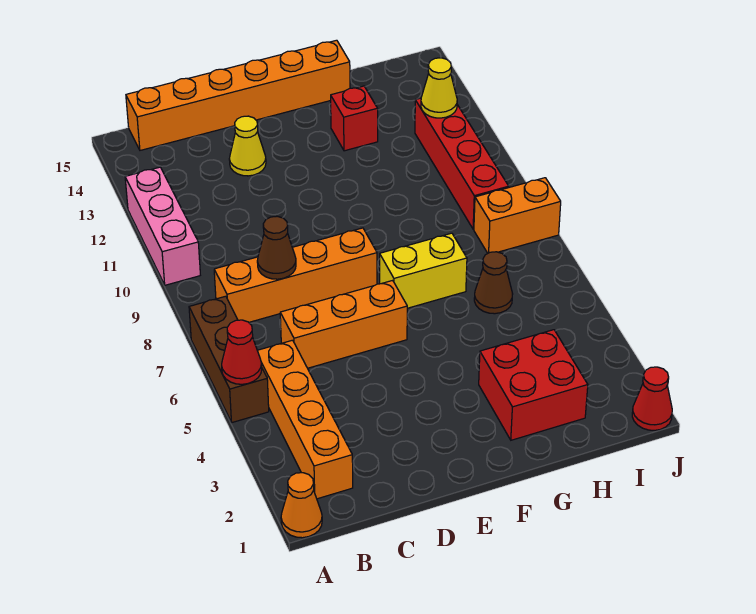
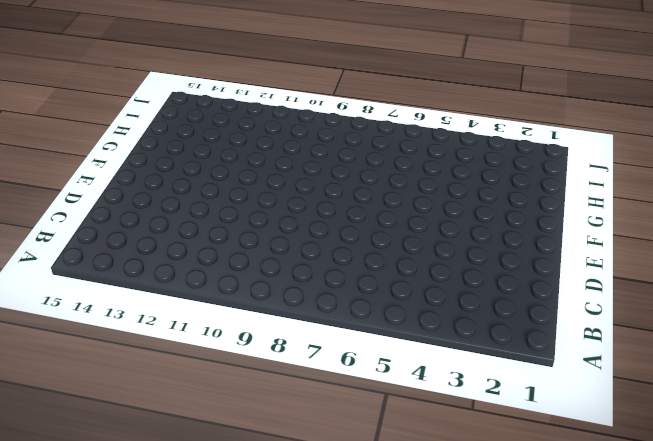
none -> orange 1x1 cone [281,473,322,538]
none -> brown 1x3 brick [189,296,269,422]
none -> pink 1x3 brick [125,167,200,285]

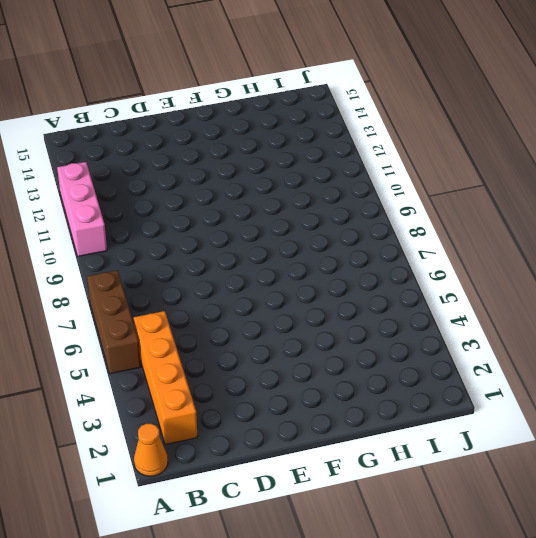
none -> orange 1x4 brick [214,228,377,322]
none -> orange 1x6 brick [126,40,350,150]
none -> orange 1x3 brick [280,280,407,368]

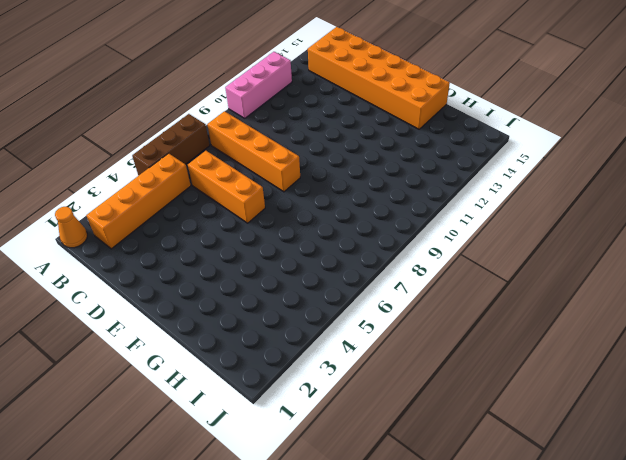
orange 2x6 brick [308,27,450,129] -> orange 1x6 brick [126,40,350,150]
none -> yellow 1x1 cone [229,116,266,176]
none -> yellow 1x2 brick [380,233,467,308]
none -> red 2x2 brick [479,330,588,440]

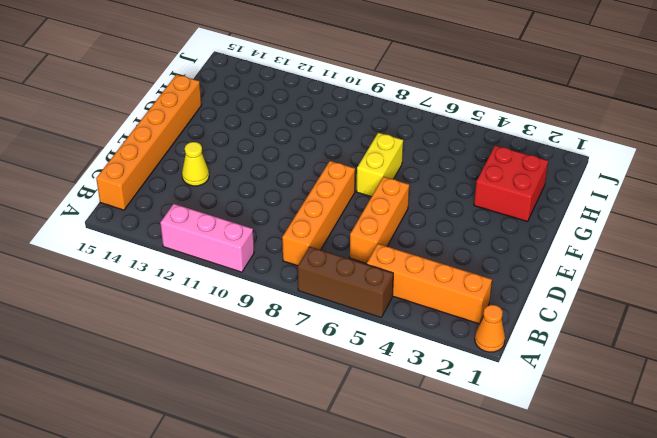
none -> red 1x1 brick [331,86,378,151]
none -> brown 1x1 cone [474,252,513,314]
none -> orange 1x2 brick [474,178,561,253]

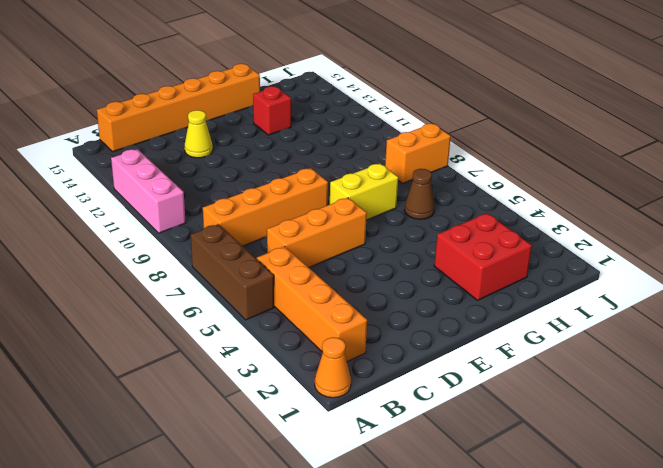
none -> red 1x4 brick [415,98,509,229]
none -> red 1x1 cone [632,367,672,430]
none -> red 1x1 cone [222,320,262,384]

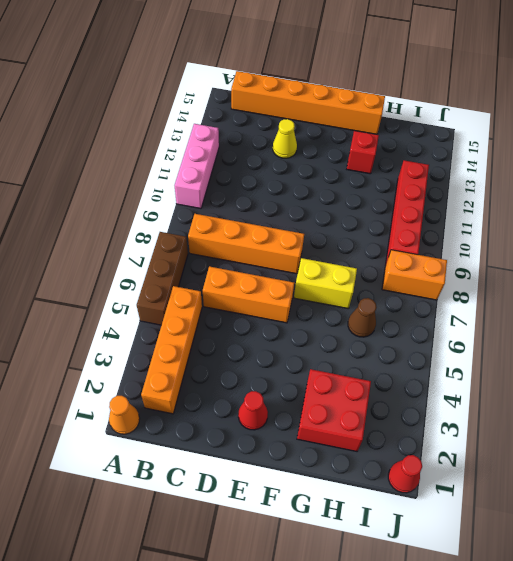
red 1x1 cone [238,391,268,430] -> red 1x1 cone moved to [222,320,262,384]
none -> brown 1x1 cone [257,216,296,279]
none -> yellow 1x1 cone [421,58,457,118]

